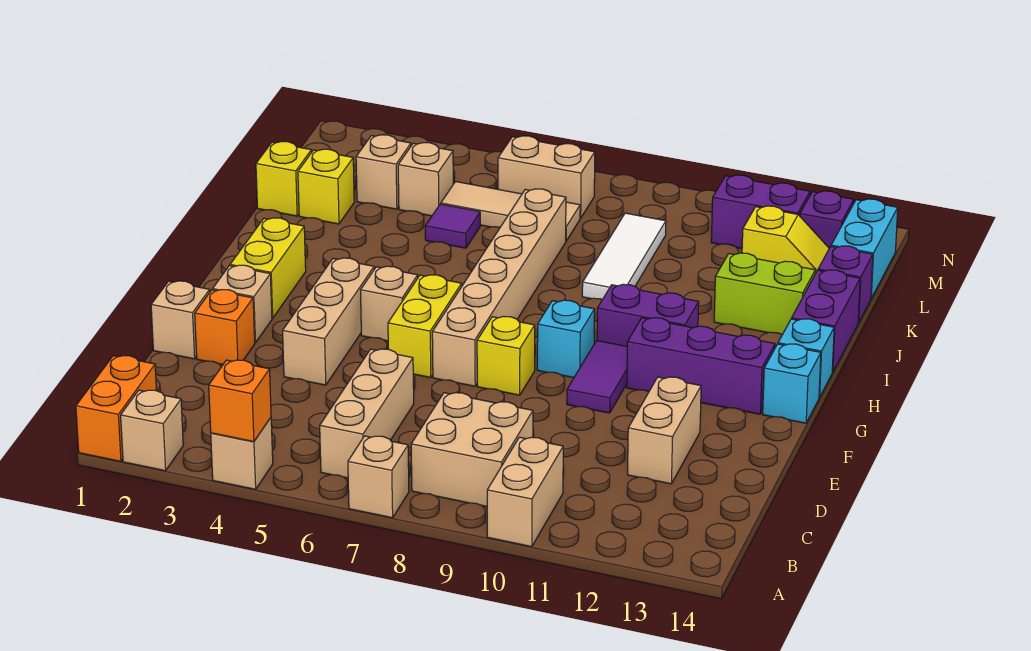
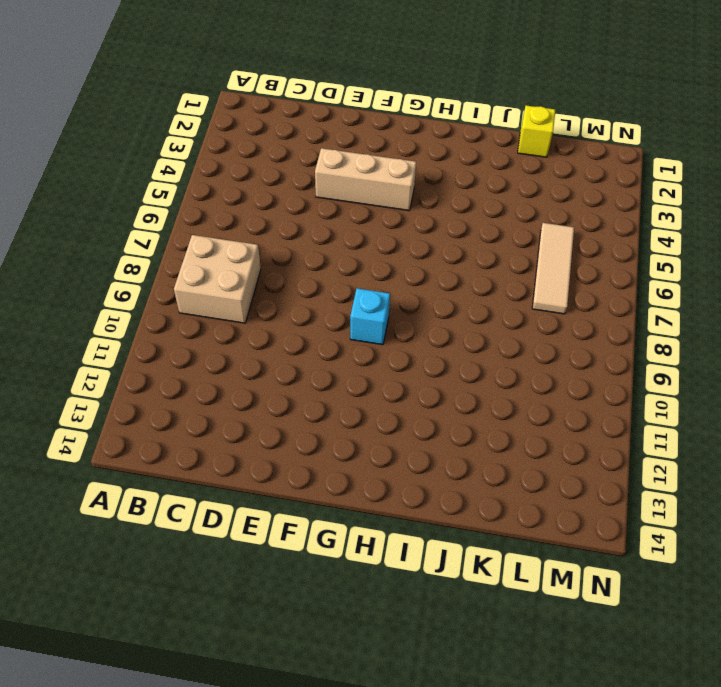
none -> orange 1x2 brick [76,356,156,461]
none -> tan 1x1 brick [121,390,183,471]
none -> tan 1x1 brick [211,418,273,489]
none -> tan 1x1 brick [348,436,409,518]

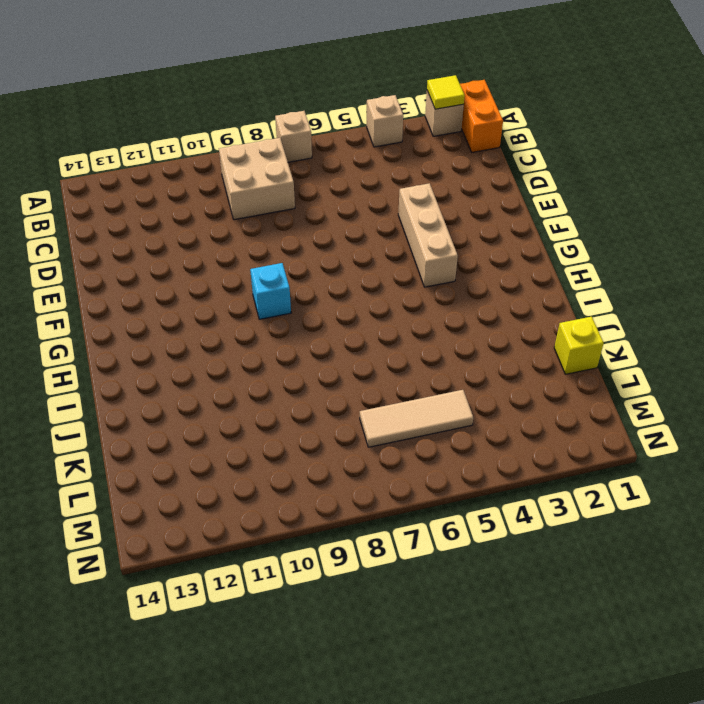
yellow 1x1 tile [427,75,465,109] -> none
none -> tan 1x2 brick [487,437,563,547]
none -> tan 1x3 brick [320,349,414,478]
none -> tan 1x2 brick [628,377,701,484]
none -> tan 1x1 brick [151,281,210,359]

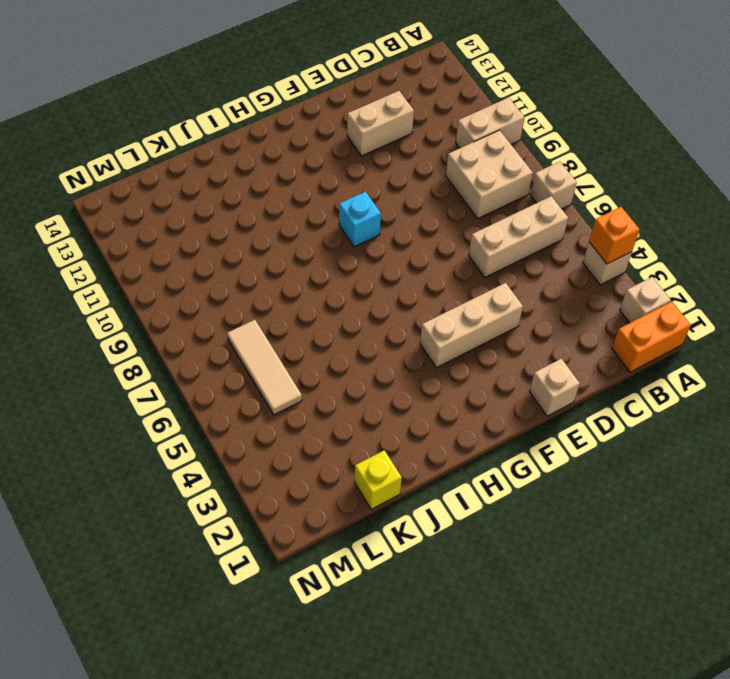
none -> orange 1x1 brick [195,290,255,365]
none -> tan 1x1 brick [213,265,272,343]
none -> yellow 1x2 brick [388,275,462,378]
none -> tan 1x6 brick [432,189,566,386]

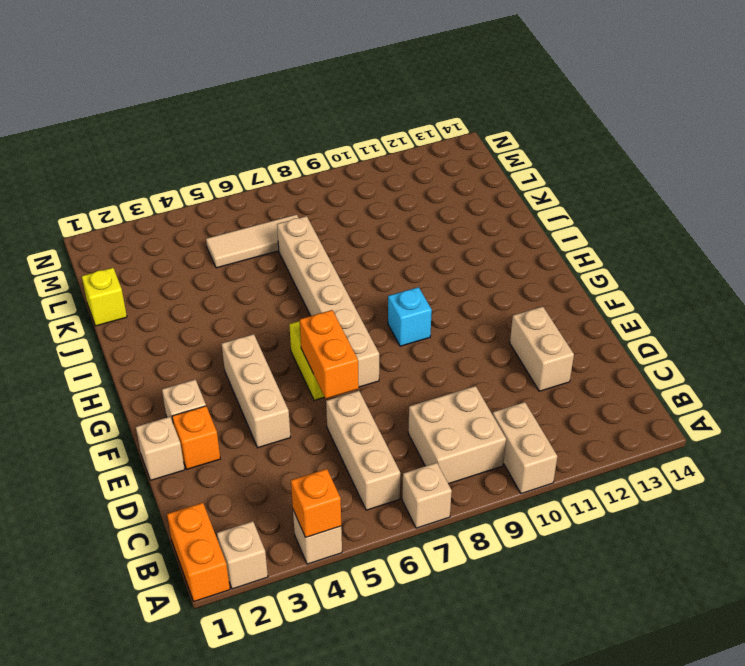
orange 1x2 brick [300,310,359,399] -> none
none -> yellow 1x1 brick [477,316,535,395]
none -> purple 1x2 tile [567,341,627,413]
none -> yellow 1x2 brick [230,218,306,318]
none -> tan 1x1 brick [361,266,418,341]

